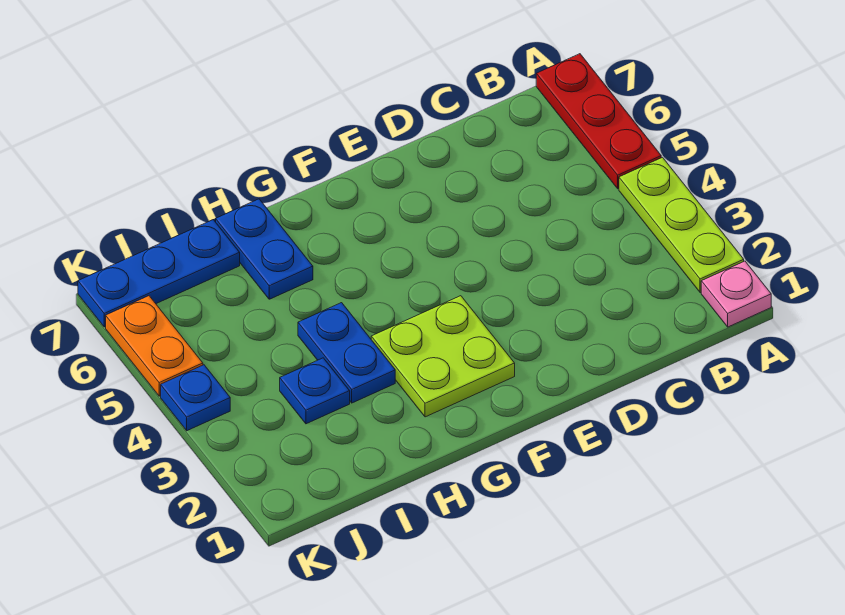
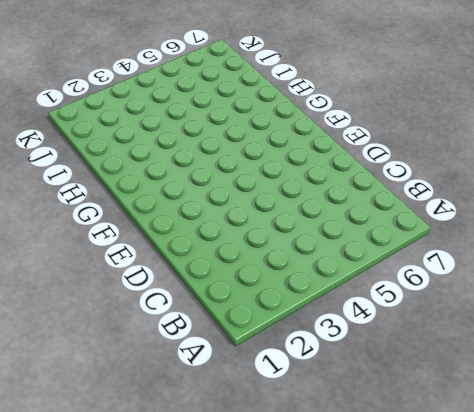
none -> pink 1x1 plate [701,261,771,327]
none -> lime 1x3 plate [619,157,744,293]

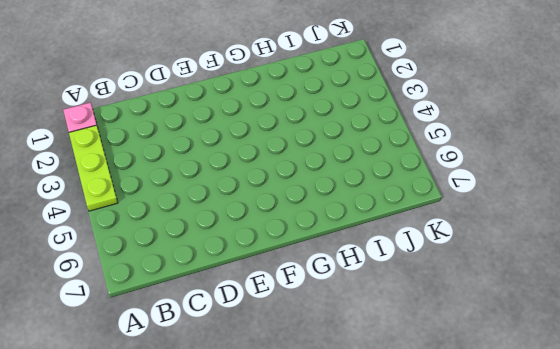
none -> red 1x3 plate [536,54,661,189]
none -> lime 2x2 plate [371,296,515,417]

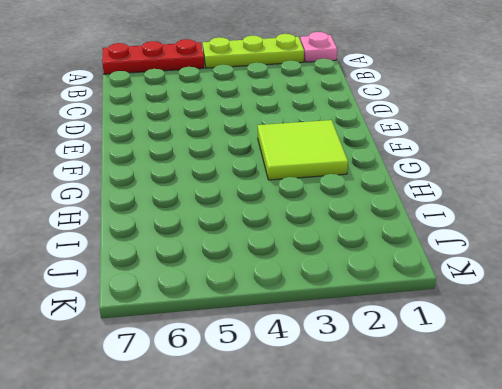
lime 2x2 tile [258,120,348,180] -> lime 2x2 plate [371,296,515,417]
none -> blue 1x2 plate [298,303,395,403]
none -> blue 1x2 plate [216,199,313,299]

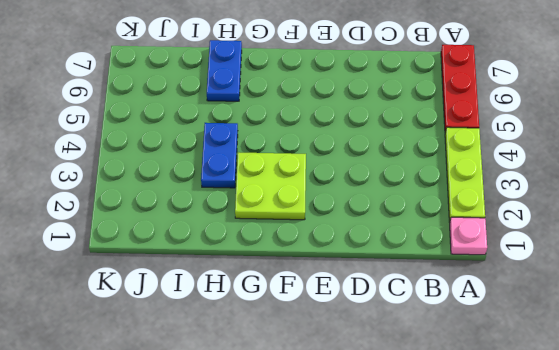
none -> blue 1x1 plate [280,358,350,424]
none -> blue 1x3 plate [78,220,240,327]

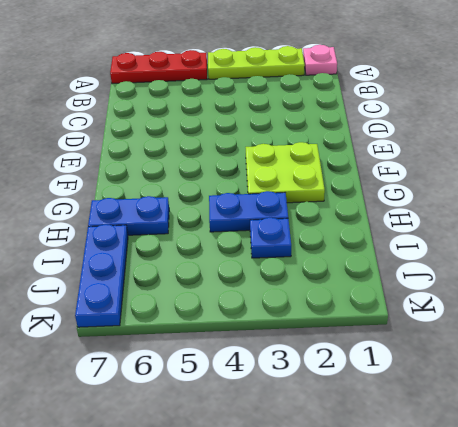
none -> blue 1x1 plate [161,365,230,431]
none -> orange 1x2 plate [106,296,203,396]

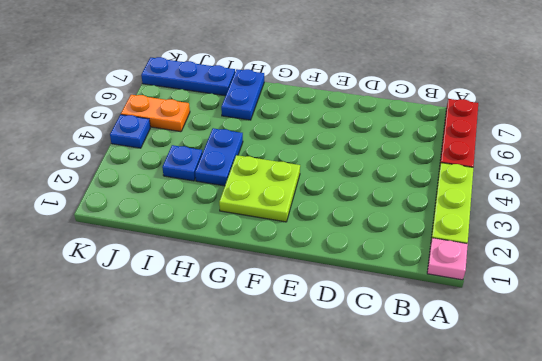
orange 1x2 plate [121,95,190,132] -> orange 1x2 plate turned to [106,296,203,396]

